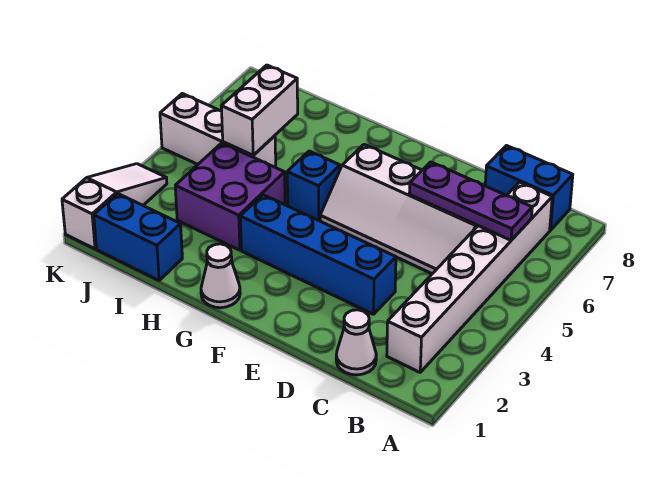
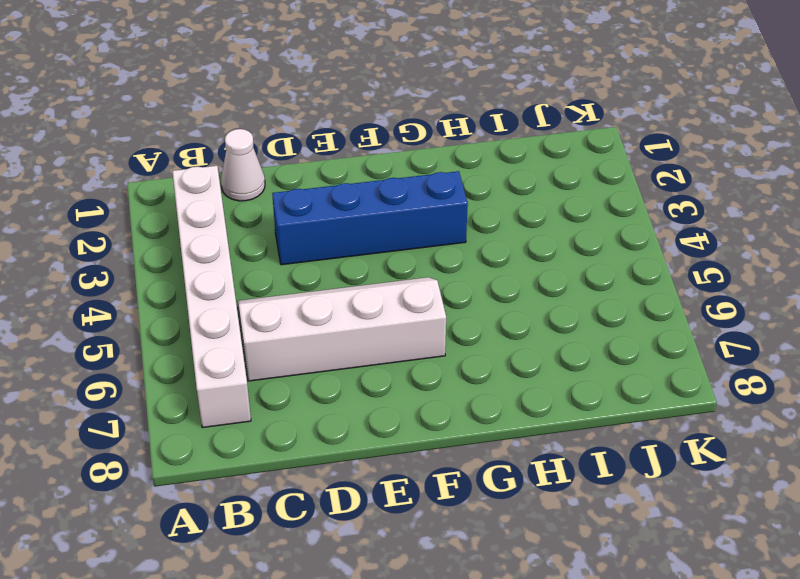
none -> blue 1x2 brick [485,146,573,230]
none -> white 1x1 cone [201,244,240,308]
none -> blue 1x1 brick [287,151,340,220]

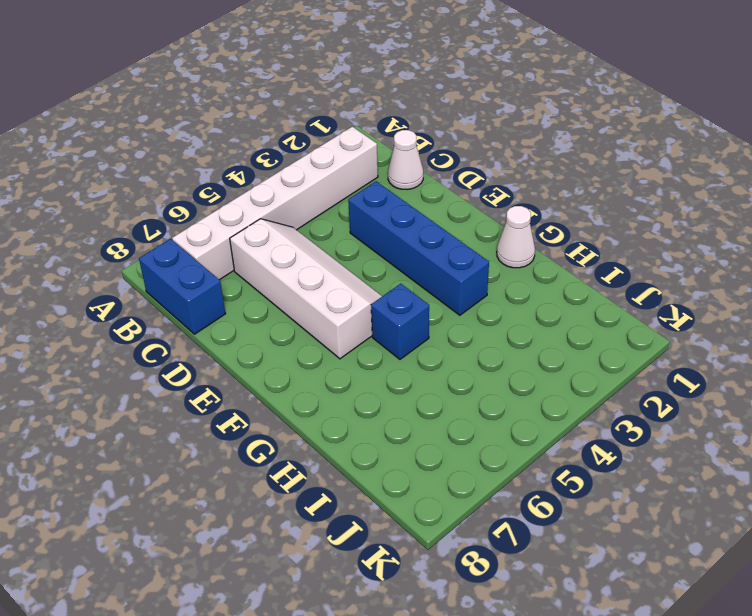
none -> purple 2x2 brick [175,143,285,250]
none -> blue 1x2 brick [94,193,182,280]
none -> white 1x3 brick [160,94,276,167]

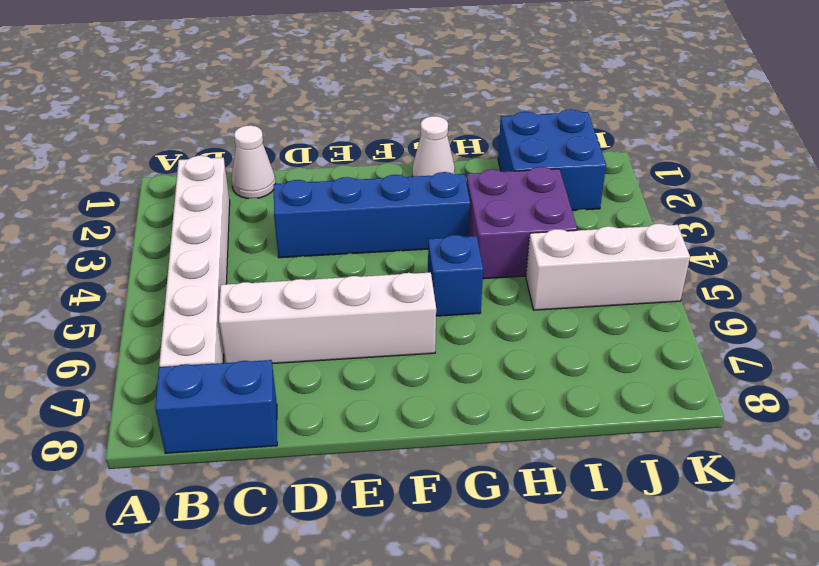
blue 2x2 brick [498,109,606,210] -> blue 1x2 brick [94,193,182,280]
none -> white 1x3 slope [62,164,167,249]
none -> purple 1x3 plate [409,162,532,240]
none -> white 1x2 brick [221,65,298,155]

